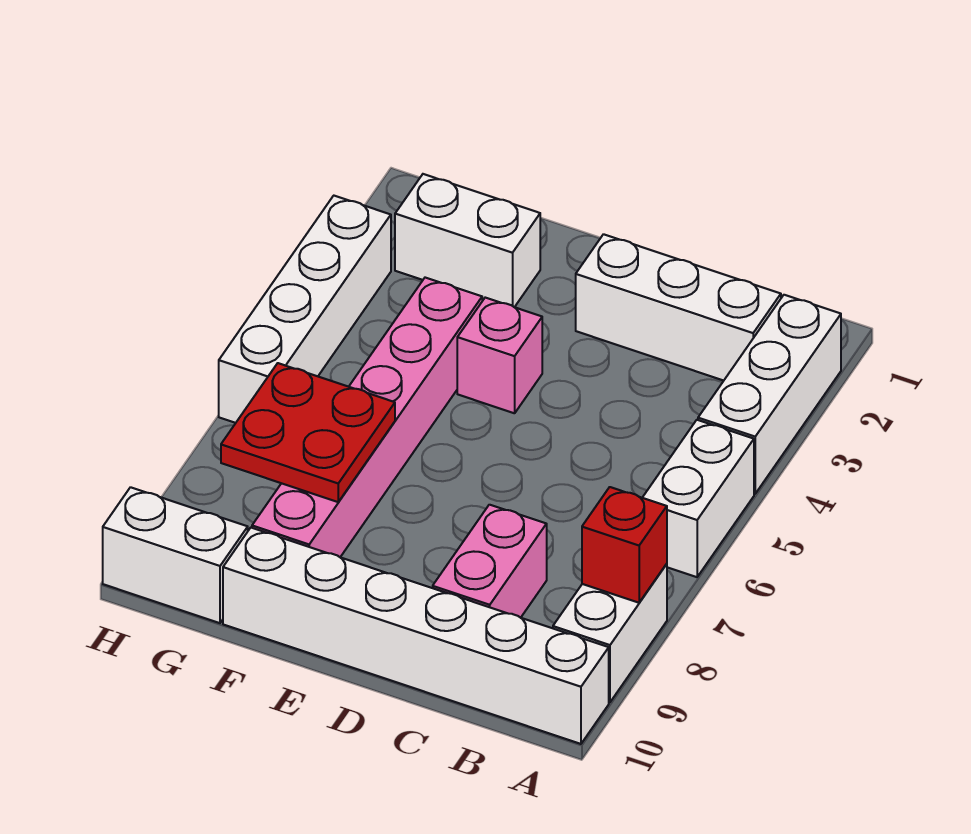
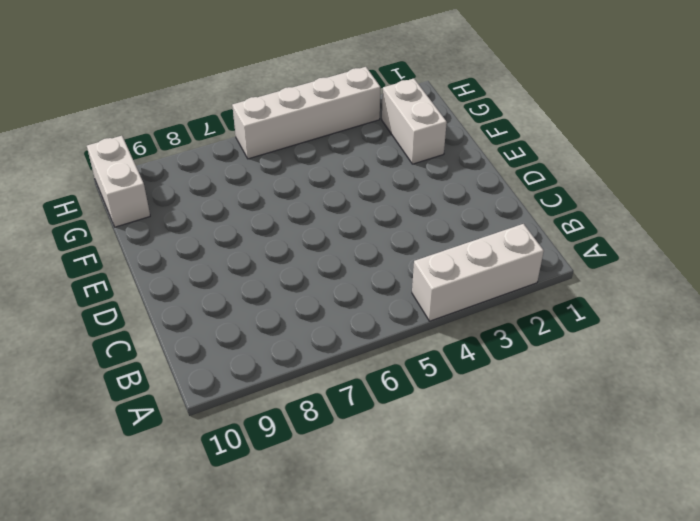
none -> white 1x2 brick [642,420,754,577]
none -> white 1x2 brick [553,564,667,702]
none -> white 1x6 brick [223,528,609,744]

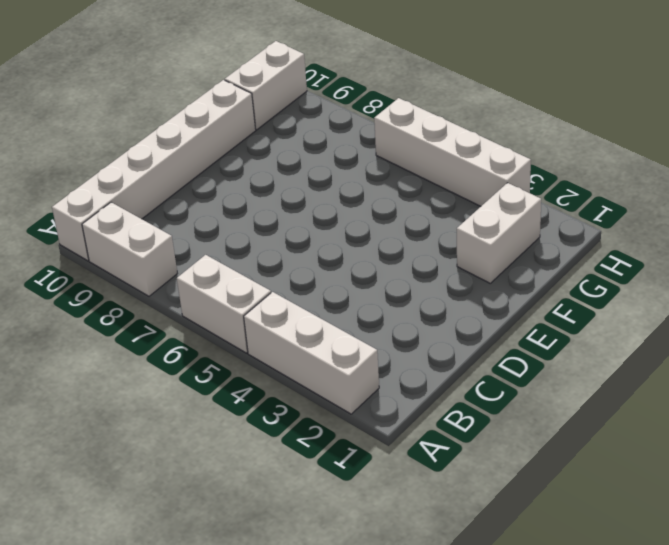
none -> white 1x3 brick [576,234,781,381]
none -> pink 1x2 brick [433,505,547,618]
none -> pink 1x1 brick [457,298,542,413]

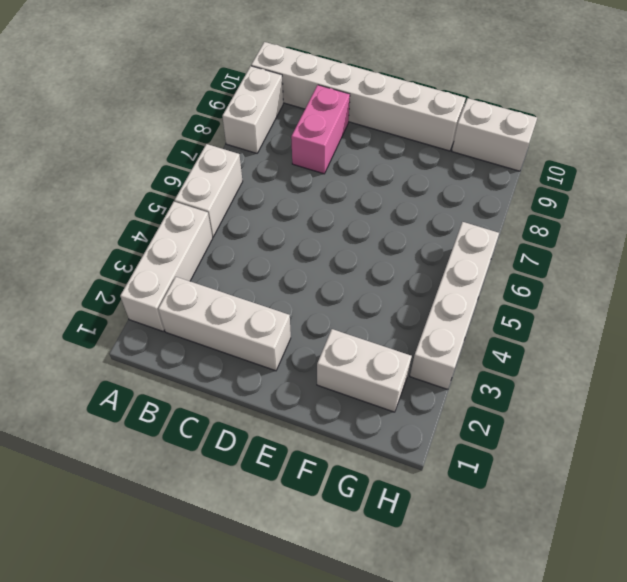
none -> pink 1x1 brick [457,298,542,413]
none -> pink 1x6 brick [252,278,482,557]
none -> red 1x1 brick [582,487,667,603]

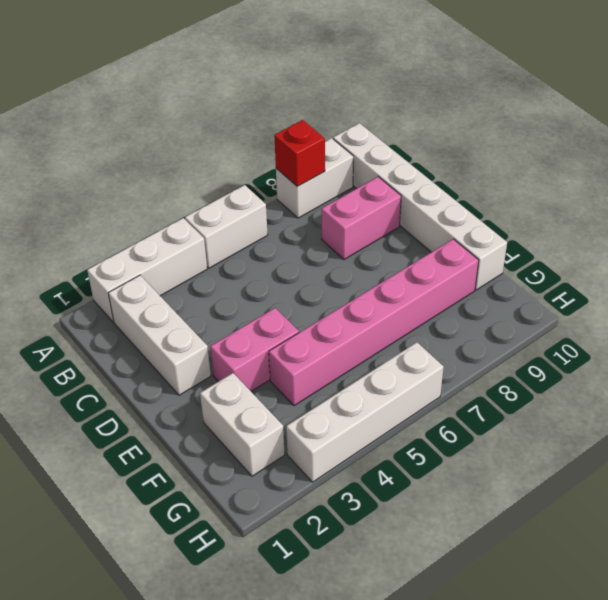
pink 1x2 brick [210,308,299,391] -> pink 1x1 brick [457,298,542,413]
none -> white 1x2 brick [103,487,248,623]
none -> red 2x2 plate [221,363,395,502]

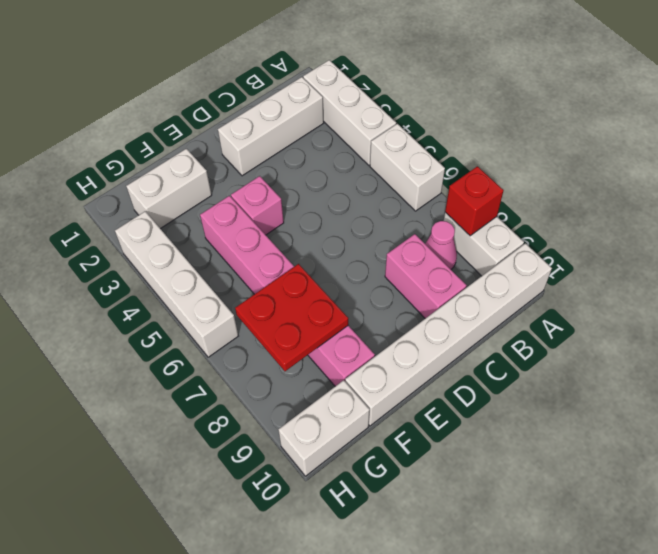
pink 1x1 cone [425,221,457,269] -> none

